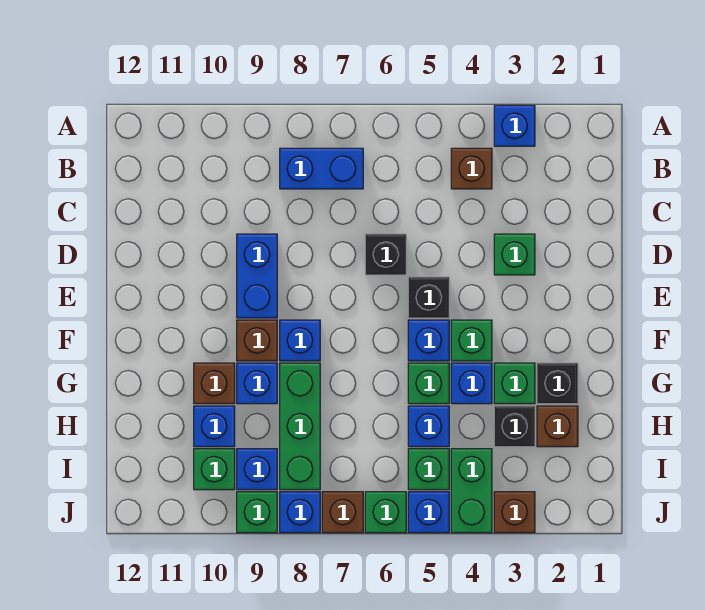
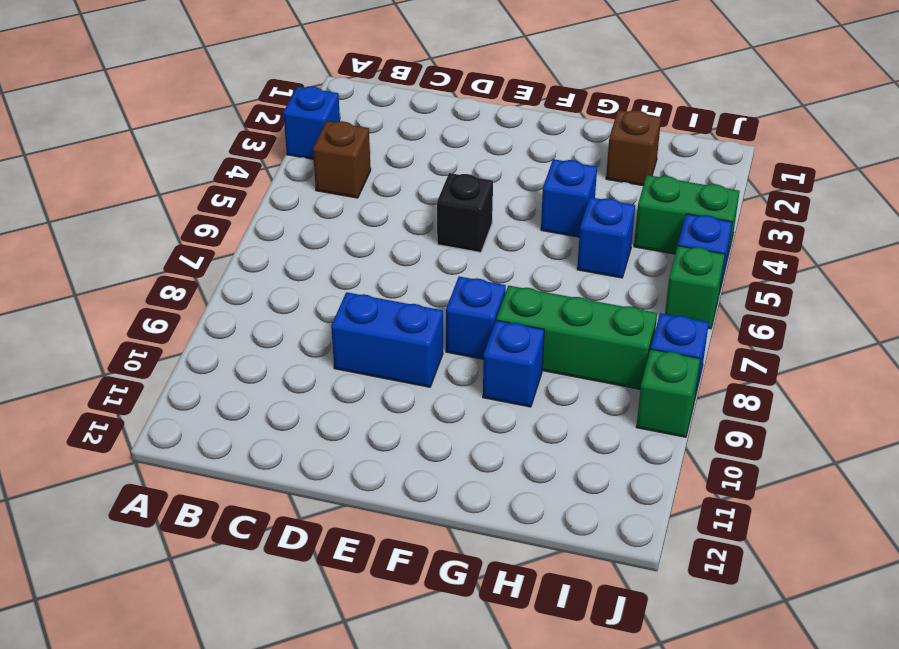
none -> blue 1x2 brick [280,148,363,189]
none -> green 1x1 brick [494,234,535,275]
none -> black 1x1 brick [365,234,406,275]
none -> green 1x1 brick [451,320,492,361]

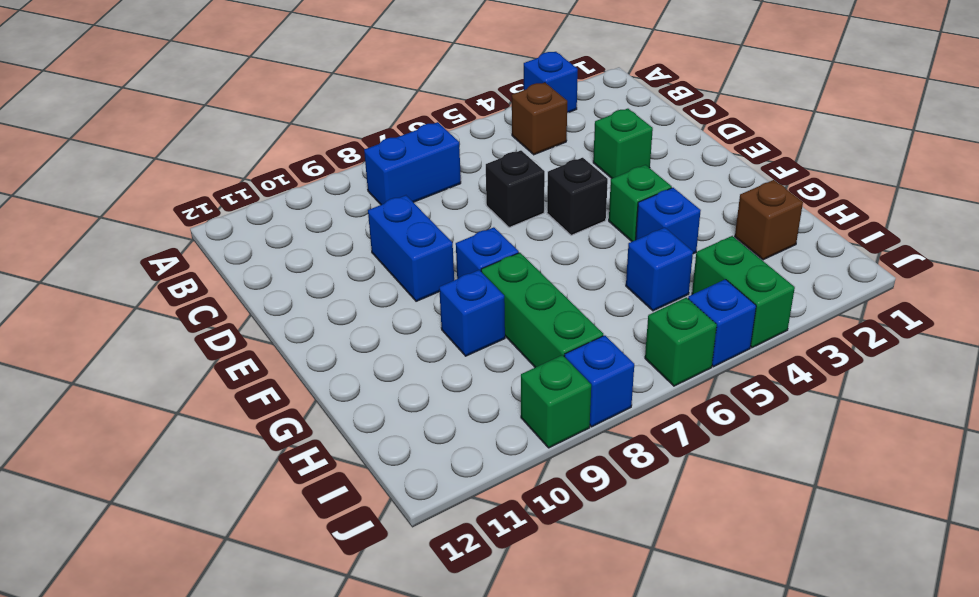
none -> blue 1x1 brick [408,320,449,361]
none -> brown 1x1 brick [237,320,277,361]
none -> black 1x1 brick [537,363,578,404]
none -> green 1x1 brick [494,363,535,404]

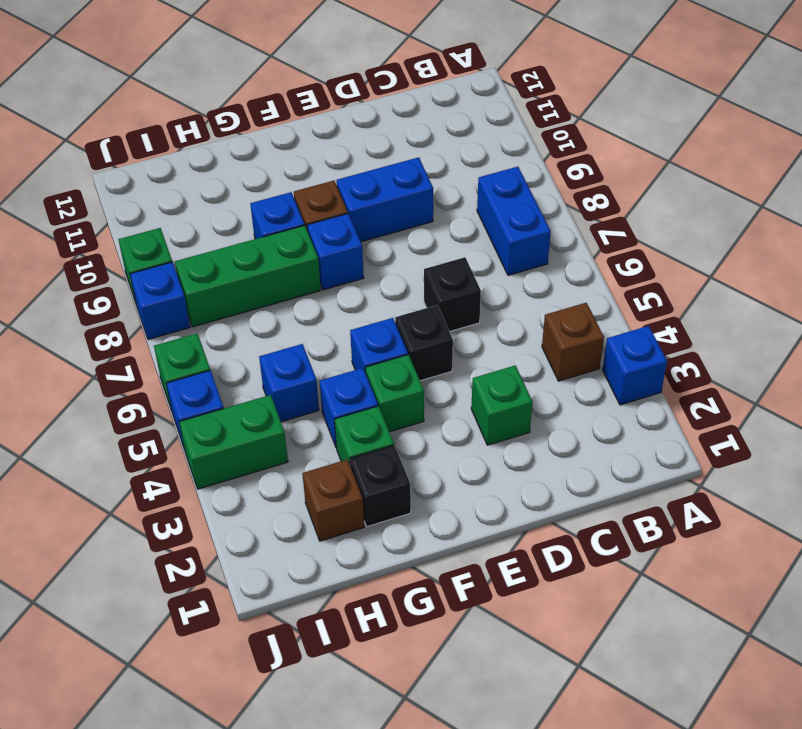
none -> green 1x1 brick [408,363,449,404]
none -> brown 1x1 brick [194,363,235,404]
none -> black 1x1 brick [494,406,535,447]
none -> blue 1x1 brick [194,406,235,447]

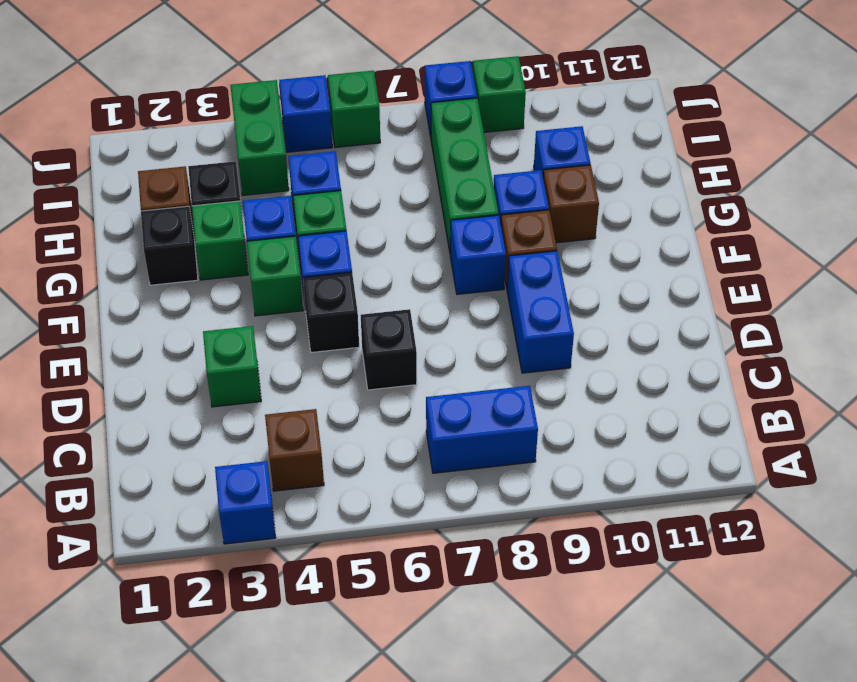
none -> green 1x1 brick [408,449,449,490]
none -> blue 1x1 brick [237,449,277,490]
none -> green 1x1 brick [194,449,235,490]
none -> brown 1x1 brick [494,492,535,533]

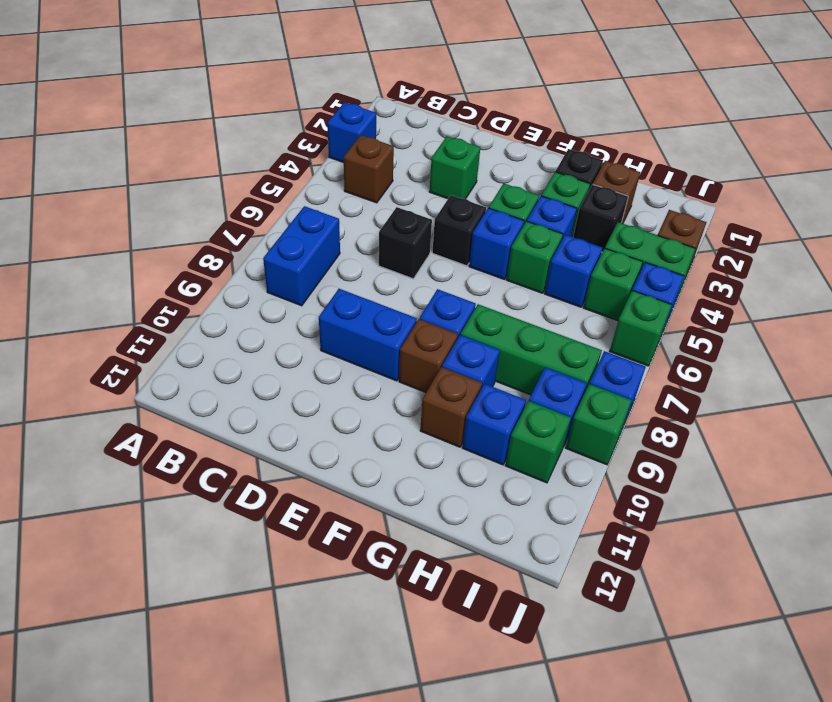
none -> brown 1x1 brick [322,492,363,533]

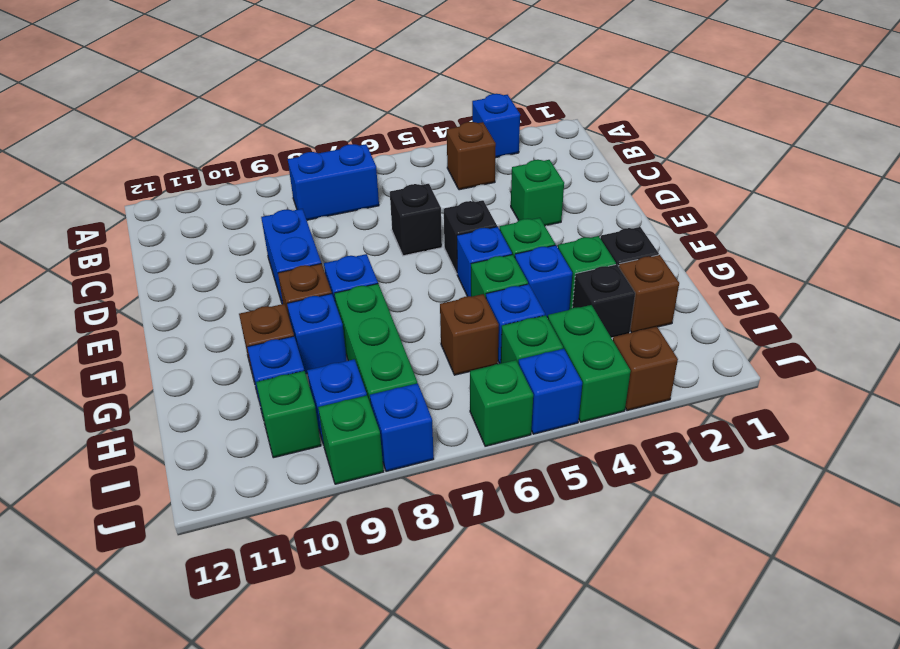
brown 1x1 brick [440,294,499,375] -> brown 1x1 brick moved to [322,492,363,533]

